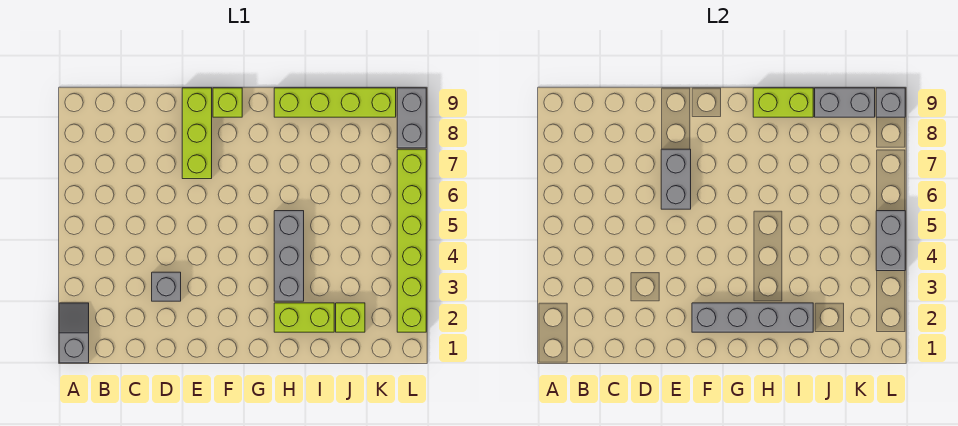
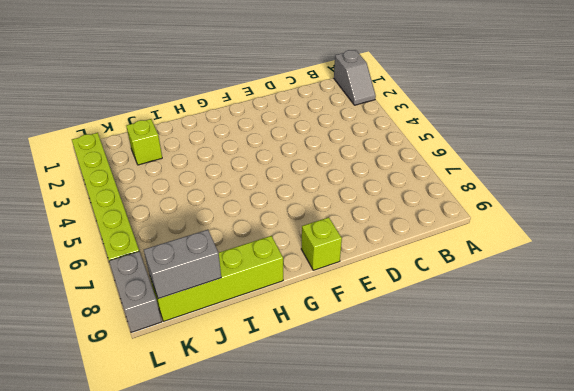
none -> grey 1x1 brick [152,272,181,301]
none -> lime 1x3 brick [182,88,212,179]
none -> lime 1x2 brick [274,303,334,332]

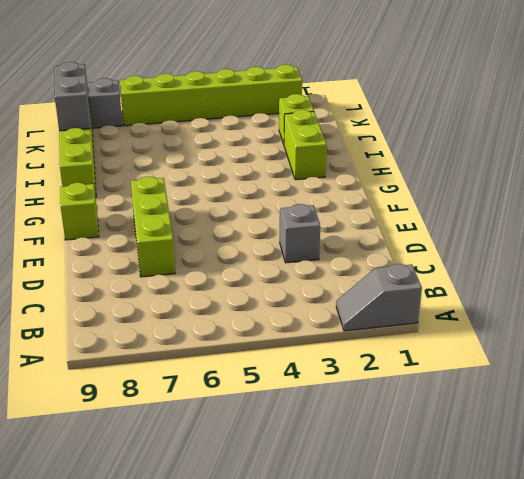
lime 1x3 brick [131,177,175,277] -> lime 1x3 brick turned to [182,88,212,179]
none -> grey 1x3 brick [274,211,304,301]
none -> grey 1x2 brick [661,149,691,209]
none -> grey 1x4 brick [692,303,813,332]

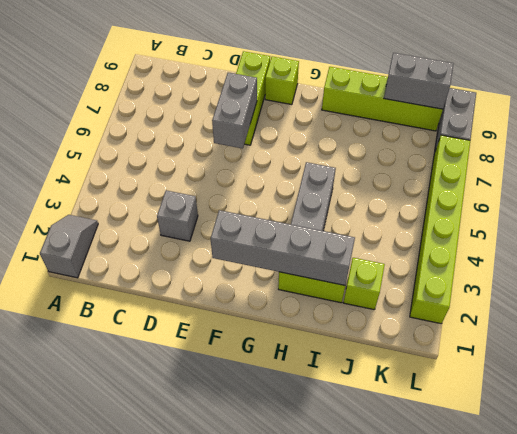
none -> lime 1x2 brick [753,88,813,117]
none -> grey 1x2 brick [876,211,905,271]
none -> grey 1x1 brick [876,88,905,117]

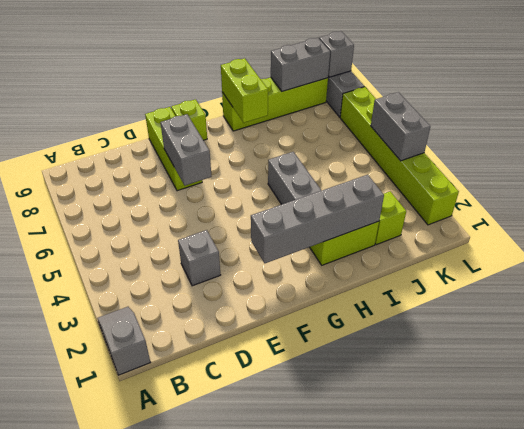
lime 1x2 brick [221,58,268,123] -> lime 1x2 brick turned to [753,88,813,117]

